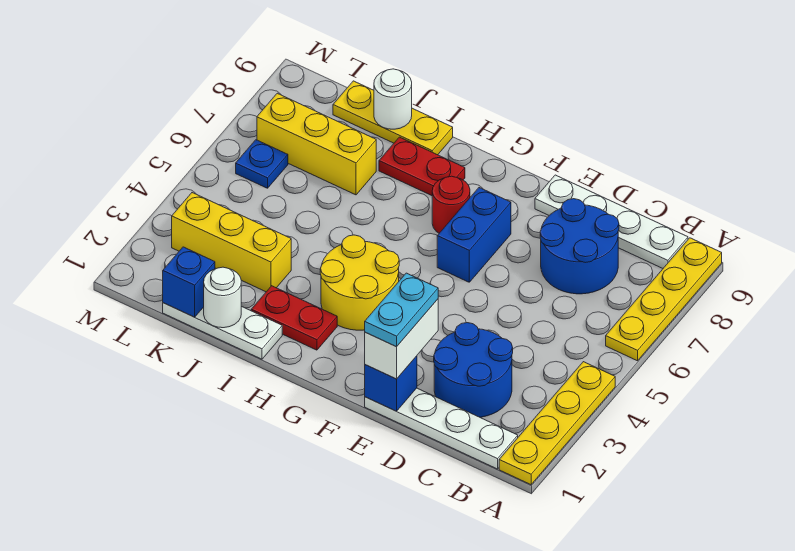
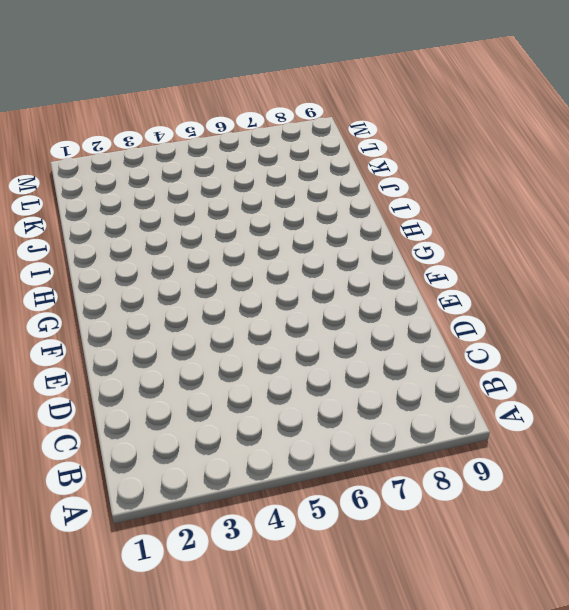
none -> yellow 1x4 plate [499,362,615,485]
none -> yellow 1x4 plate [606,238,722,361]
none -> white 1x4 plate [365,388,518,469]

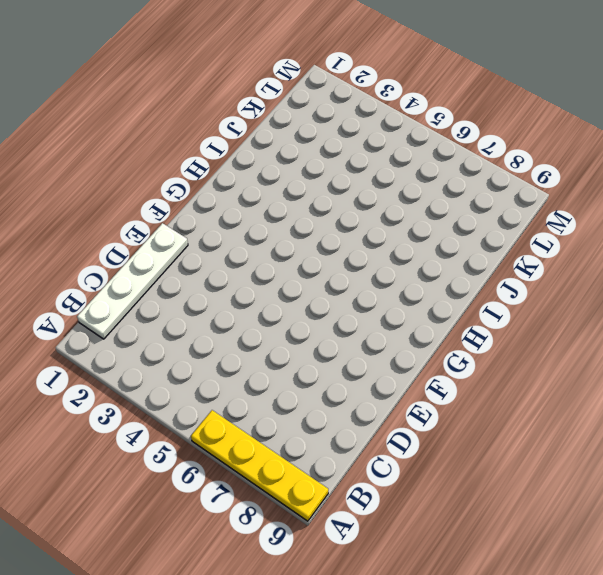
none -> yellow 1x4 plate [499,362,615,485]
none -> white 1x4 plate [535,175,688,268]
none -> blue 2x2 round brick [434,323,513,417]

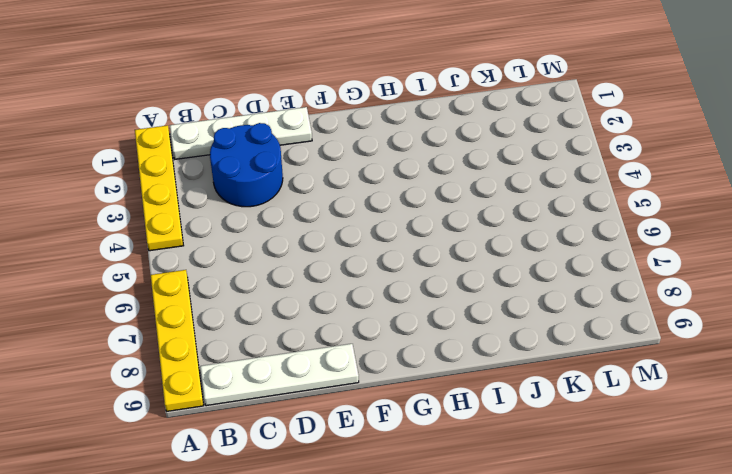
none -> blue 2x2 round brick [540,199,619,294]
none -> blue 1x2 brick [437,188,511,282]
none -> yellow 2x2 round brick [320,235,399,330]

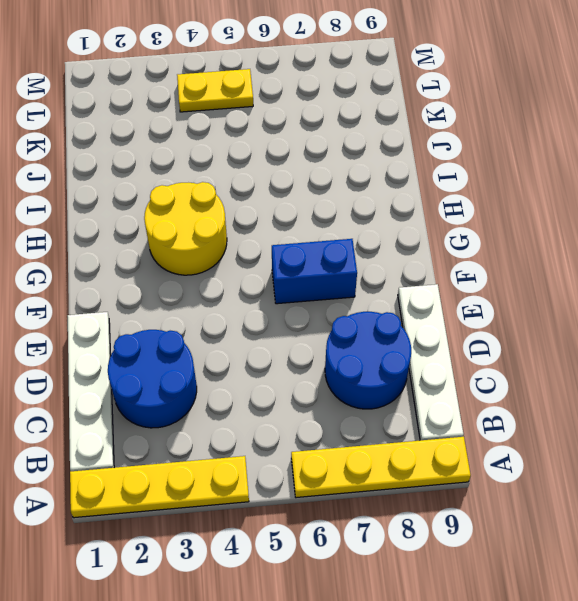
yellow 1x2 plate [177,69,253,112] -> none
none -> red 1x1 round brick [432,176,470,233]
none -> red 1x2 plate [251,286,337,350]
none -> red 1x2 plate [379,137,465,196]

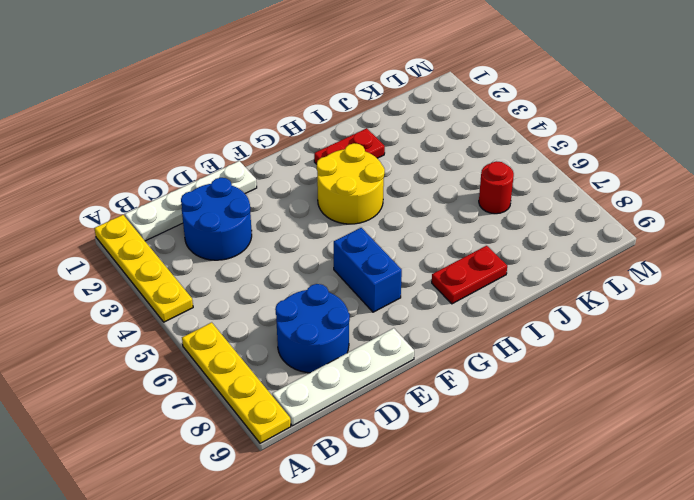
red 1x1 round brick [479,161,514,214] -> red 1x1 round brick moved to [432,176,470,233]
none -> white 1x3 plate [163,303,282,359]
none -> yellow 1x3 plate [333,81,453,155]
none -> yellow 1x3 brick [172,193,291,292]

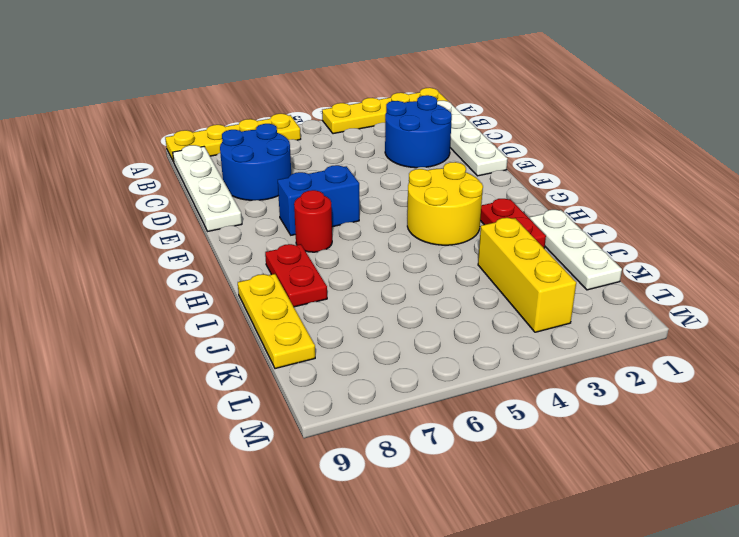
none -> yellow 1x3 brick [257,93,376,195]
none -> blue 1x1 plate [236,140,288,188]
none -> blue 1x1 brick [365,356,417,411]

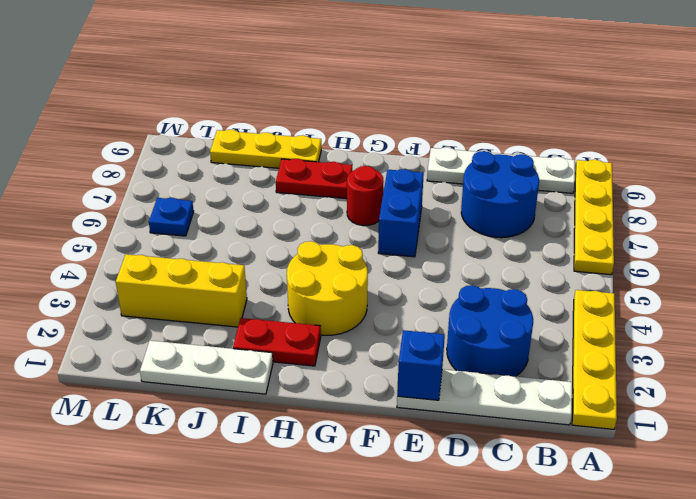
none -> yellow 1x3 brick [257,93,376,195]
none -> white 1x1 round brick [204,267,241,328]
none -> white 1x1 round brick [374,69,412,129]

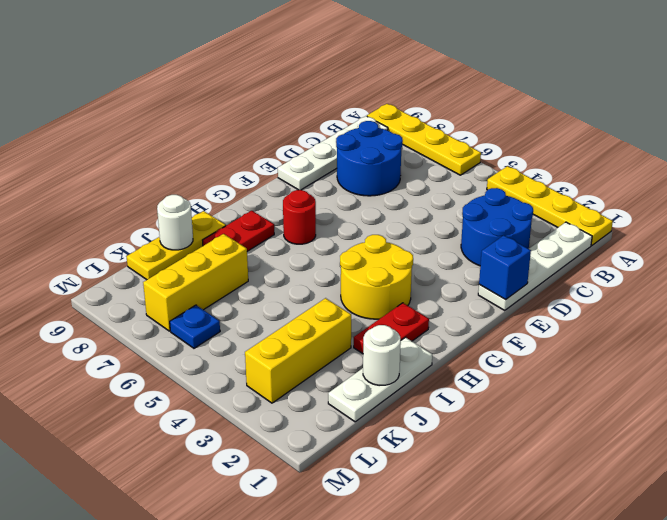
none -> blue 1x2 brick [437,188,511,282]
none -> blue 1x1 brick [163,247,215,317]
none -> white 1x2 brick [365,299,438,379]

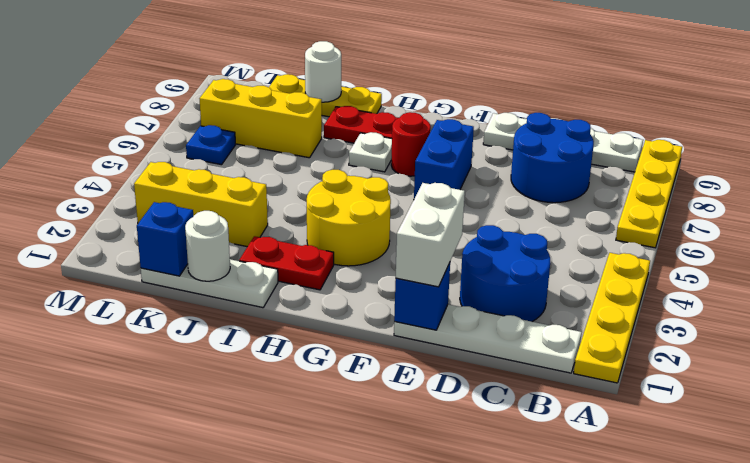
white 1x1 plate [349,132,392,172] -> none
none -> cyan 1x2 plate [365,273,438,347]

